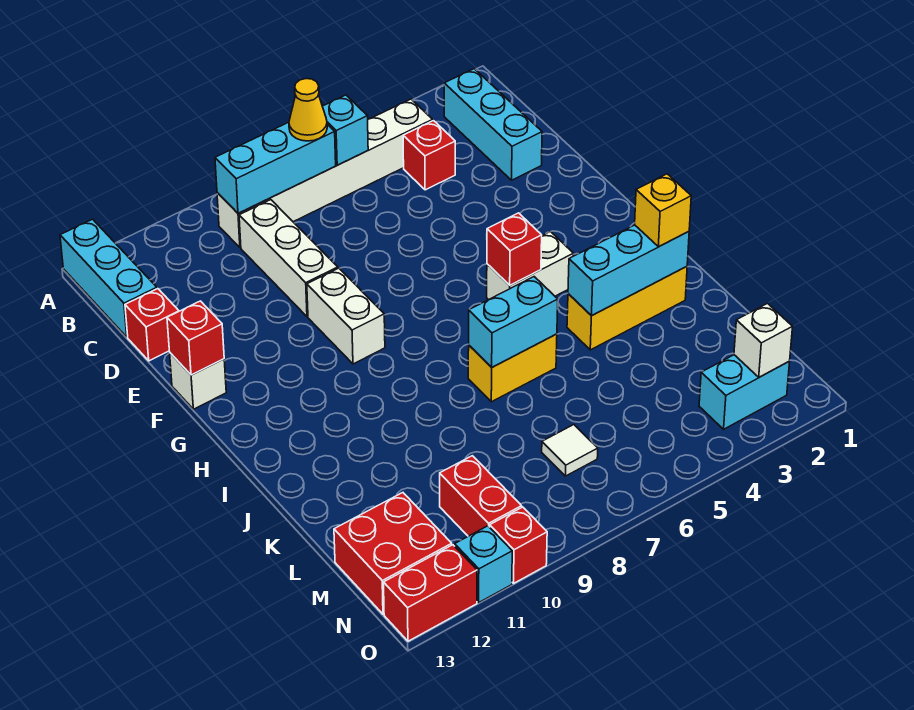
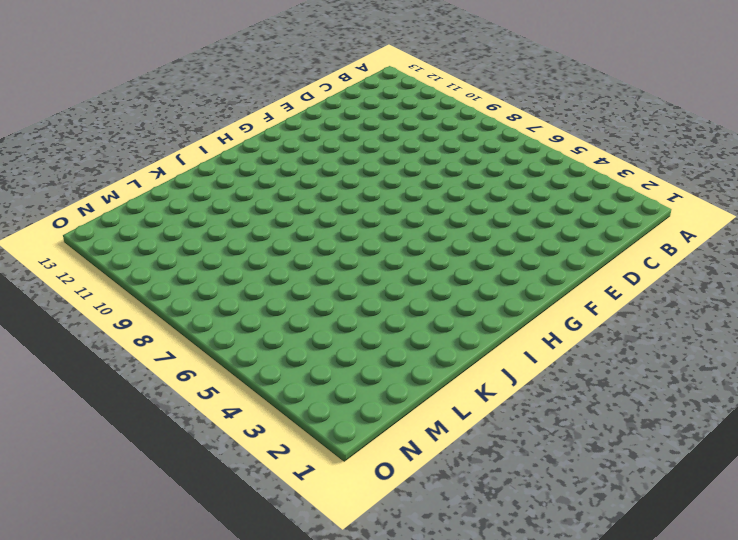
none -> cyan 1x3 brick [60,219,157,337]
none -> cyan 1x3 brick [444,69,542,180]
none -> white 1x6 brick [217,99,433,248]

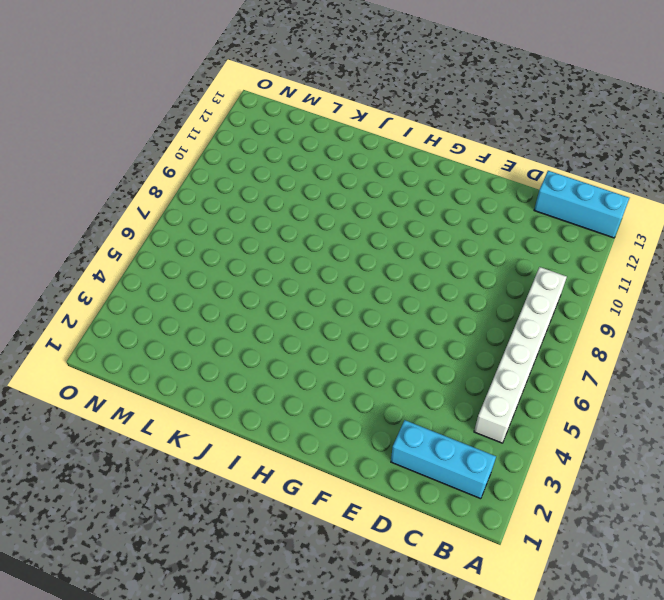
none -> red 1x1 brick [403,121,455,190]
none -> white 1x3 brick [239,200,338,317]
none -> red 1x1 brick [125,289,179,361]

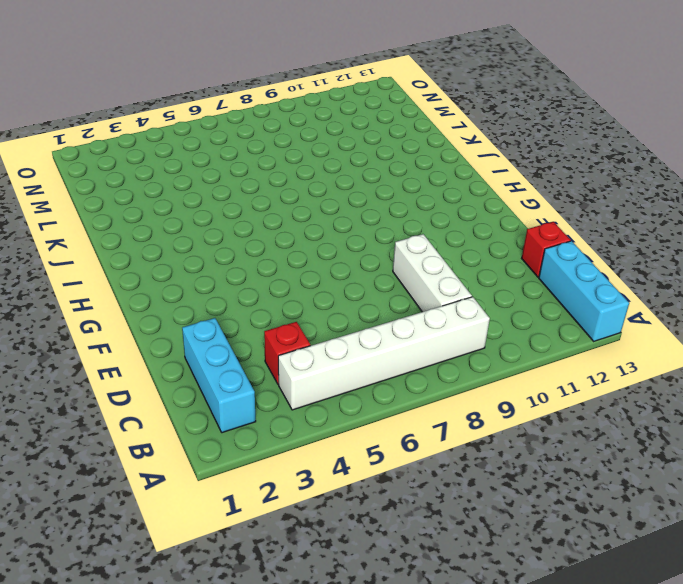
none -> white 1x2 brick [307,268,385,364]
none -> white 1x1 brick [170,353,226,409]
none -> white 1x2 brick [487,232,573,300]

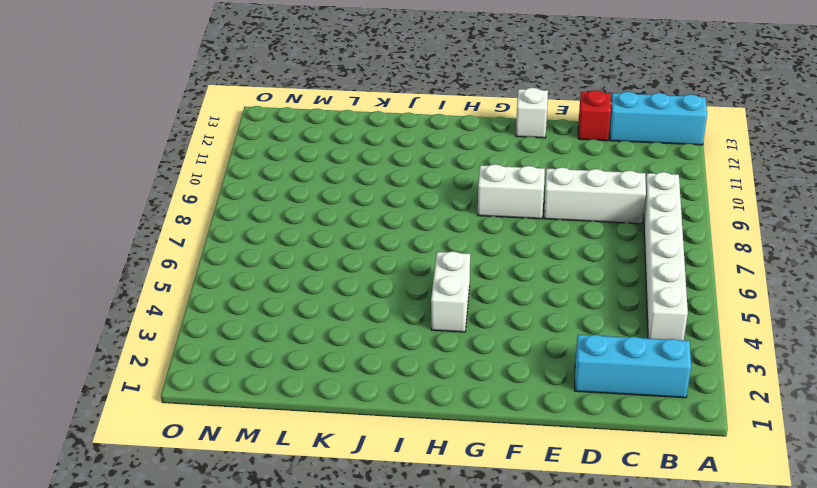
none -> red 1x1 brick [403,121,455,190]
none -> yellow 1x3 brick [567,267,687,350]
none -> yellow 1x2 brick [468,334,557,402]

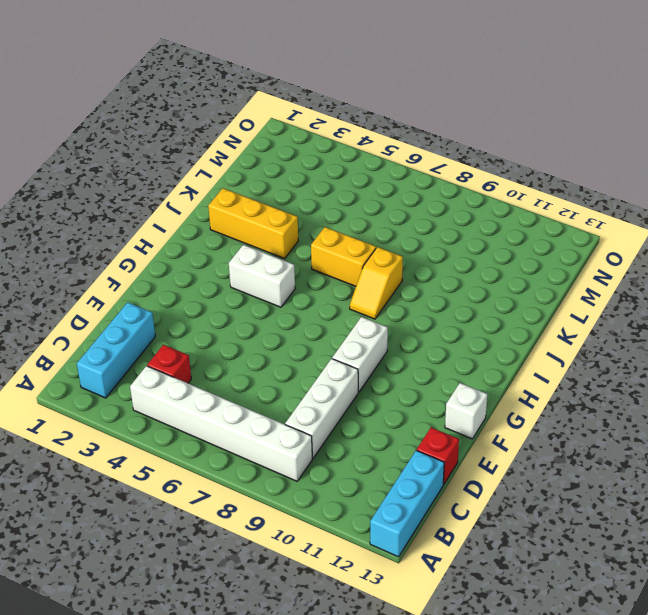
yellow 1x2 slope [350,247,403,319] -> none
none -> white 1x1 tile [542,425,598,476]
none -> red 1x2 brick [440,456,522,536]
none -> red 2x2 brick [334,493,452,614]

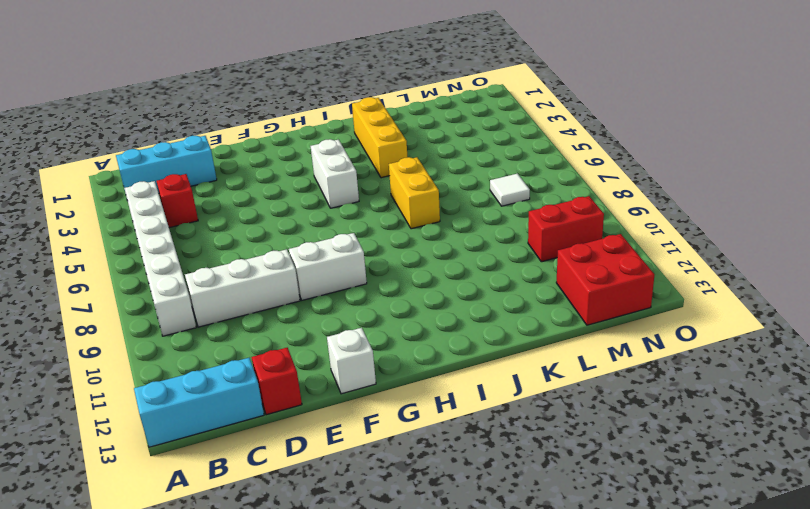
none -> cyan 1x2 brick [699,355,790,429]
none -> red 1x1 brick [490,507,547,583]
none -> cyan 1x1 brick [455,526,512,602]

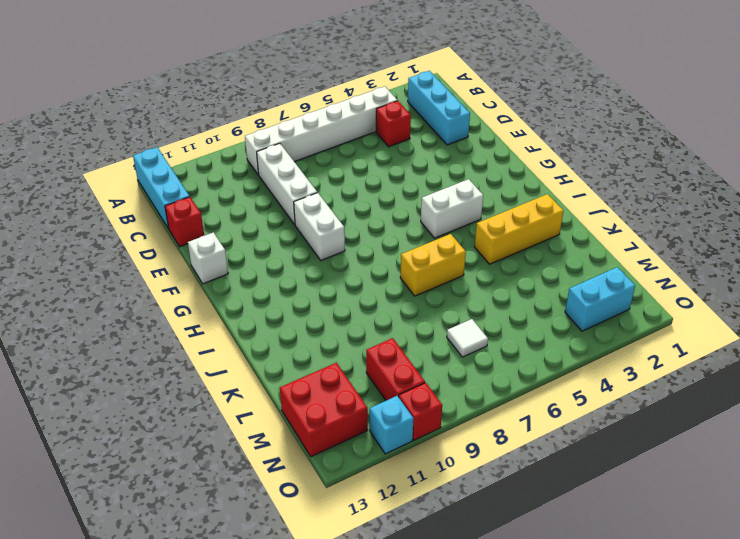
none -> red 1x2 brick [384,545,477,641]
none -> cyan 1x1 brick [322,95,368,165]
none -> cyan 1x3 brick [215,122,336,213]

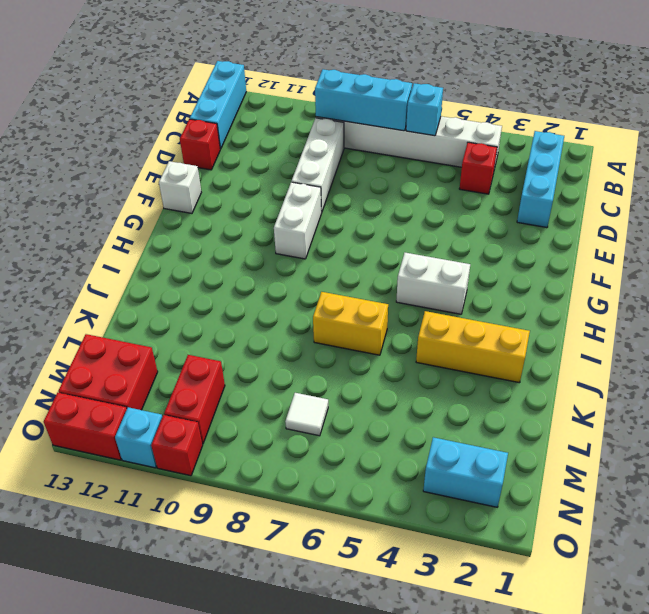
none -> red 1x1 brick [167,301,224,375]
none -> red 1x1 brick [487,213,542,285]
none -> cyan 1x3 brick [568,225,689,316]

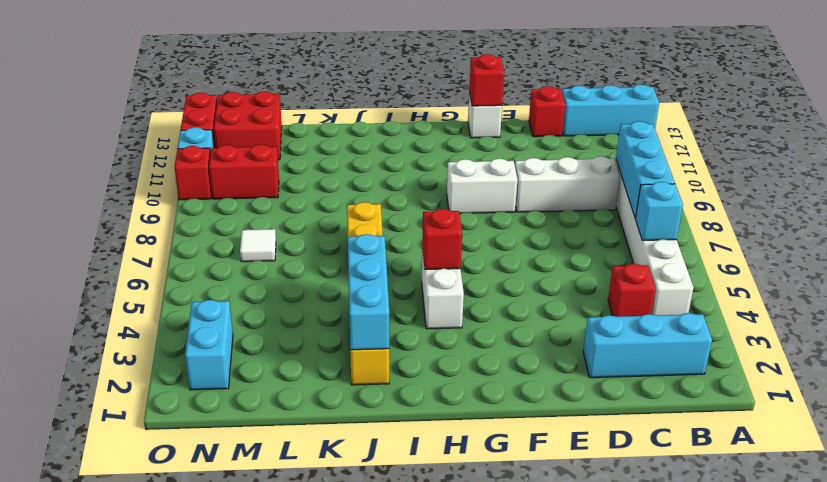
none -> cyan 1x2 brick [469,277,558,367]
none -> white 1x1 brick [734,304,792,377]
none -> yellow 1x1 cone [289,79,327,141]

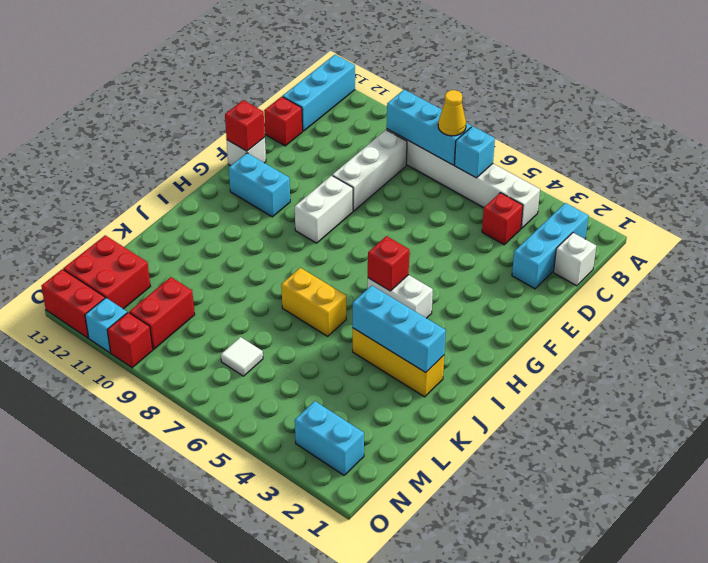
white 1x1 brick [554,233,596,286] -> white 1x1 brick moved to [734,304,792,377]
cyan 1x2 brick [229,153,290,217] -> cyan 1x2 brick moved to [469,277,558,367]
none -> yellow 1x1 brick [635,174,691,247]

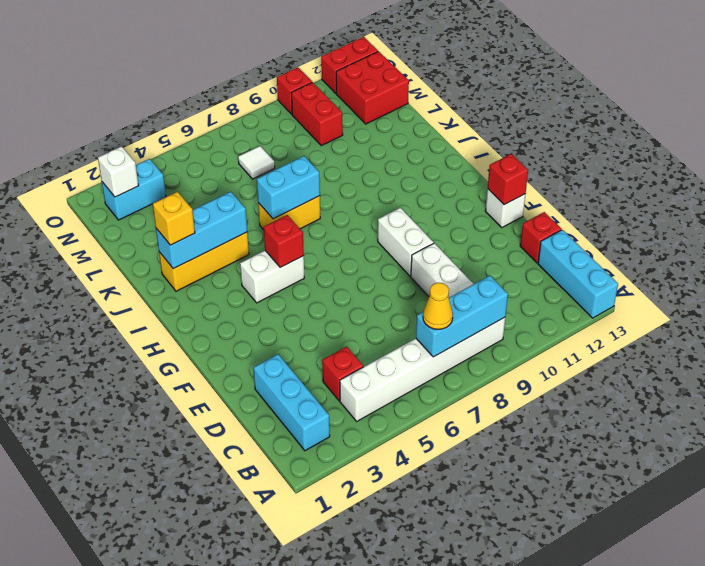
none -> cyan 1x1 brick [455,526,512,602]
none -> cyan 1x1 brick [322,95,368,165]

